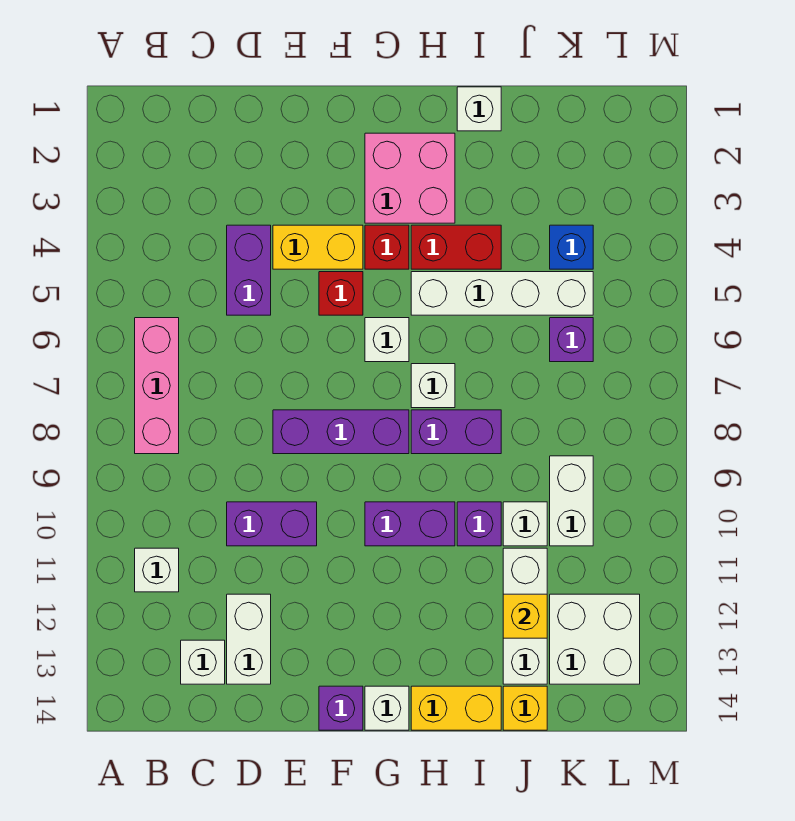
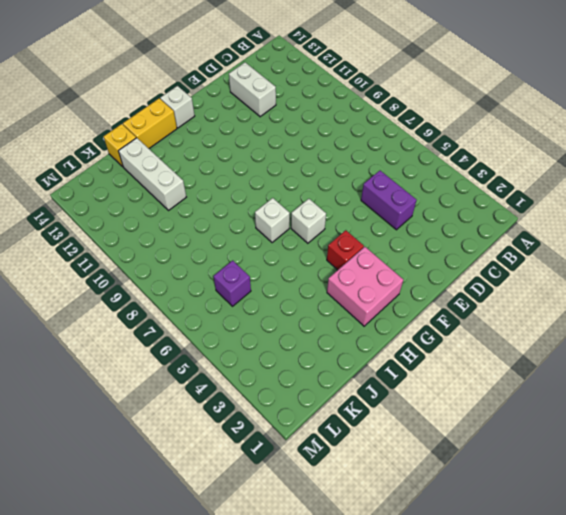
none -> pink 1x3 brick [135,318,179,454]
none -> white 1x1 brick [135,548,179,592]
none -> white 1x1 brick [181,640,225,684]
none -> purple 1x2 brick [227,502,317,546]

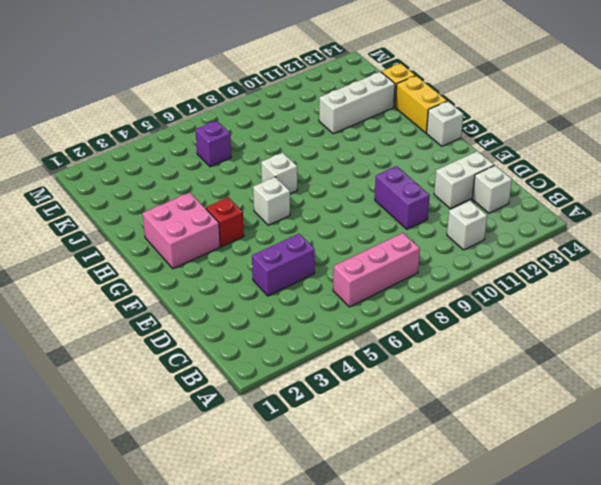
none -> yellow 1x2 brick [273,225,363,269]
none -> purple 1x3 brick [273,410,409,454]
none -> red 1x1 brick [319,272,363,315]
none -> purple 1x1 brick [319,686,363,730]

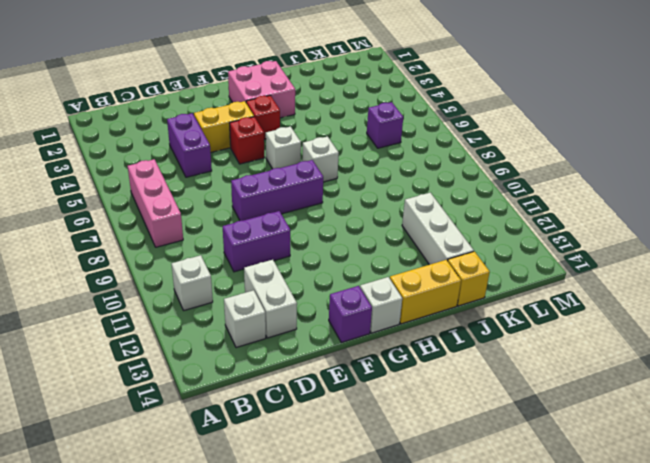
none -> purple 1x2 brick [365,502,455,546]
none -> red 1x2 brick [411,225,501,269]
none -> white 1x4 brick [411,272,593,315]
none -> purple 1x2 brick [411,410,501,454]

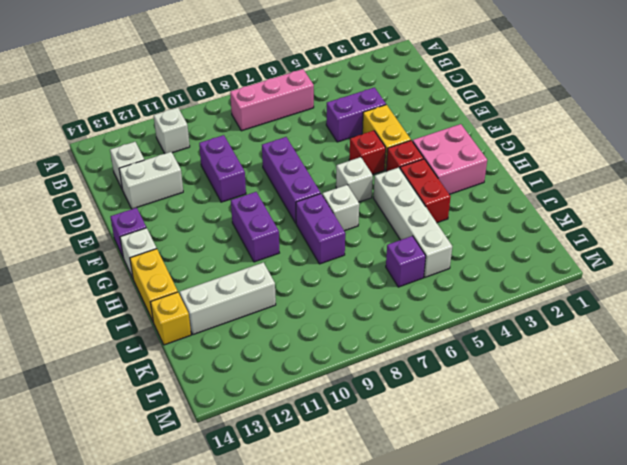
none -> white 1x1 brick [457,87,501,131]
none -> purple 1x1 brick [457,502,501,546]
none -> white 1x1 brick [503,502,547,546]
none -> blue 1x1 brick [550,225,593,269]

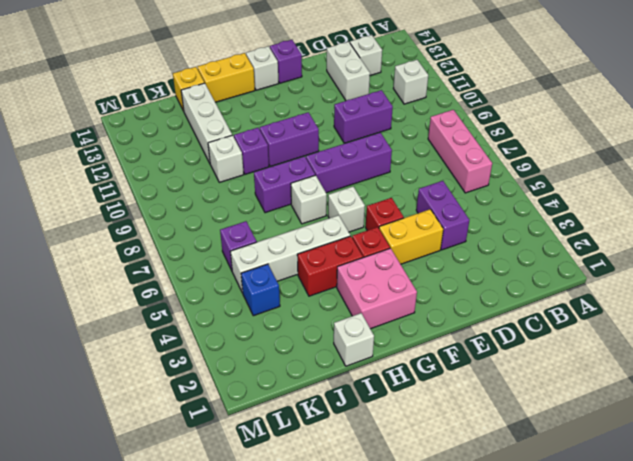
none -> white 1x2 brick [550,456,593,546]
none -> white 2x2 brick [550,594,640,684]
none -> yellow 1x1 brick [503,594,547,638]

